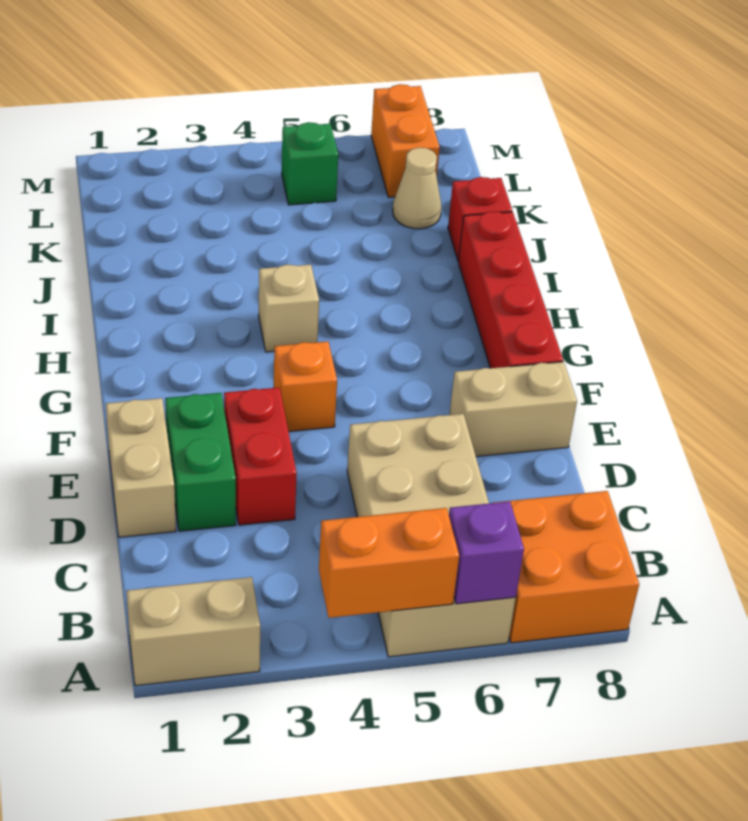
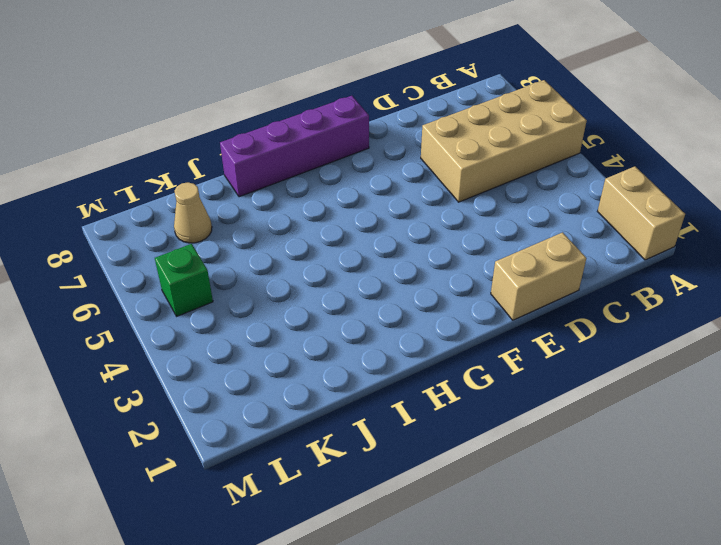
purple 1x4 brick [220,96,369,197] -> red 1x4 brick [458,211,563,368]
none -> orange 2x2 brick [493,491,639,643]
none -> green 1x2 brick [165,393,236,531]
none -> red 1x2 brick [224,388,297,525]

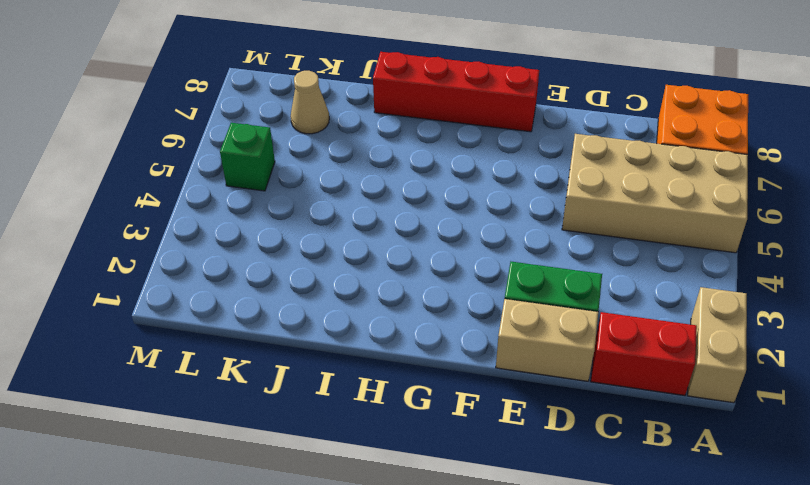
red 1x2 brick [591,312,697,395] -> red 1x2 brick moved to [224,388,297,525]
none -> tan 1x2 brick [450,362,577,457]
none -> orange 1x1 brick [274,341,337,432]
none -> tan 1x1 brick [259,265,319,352]

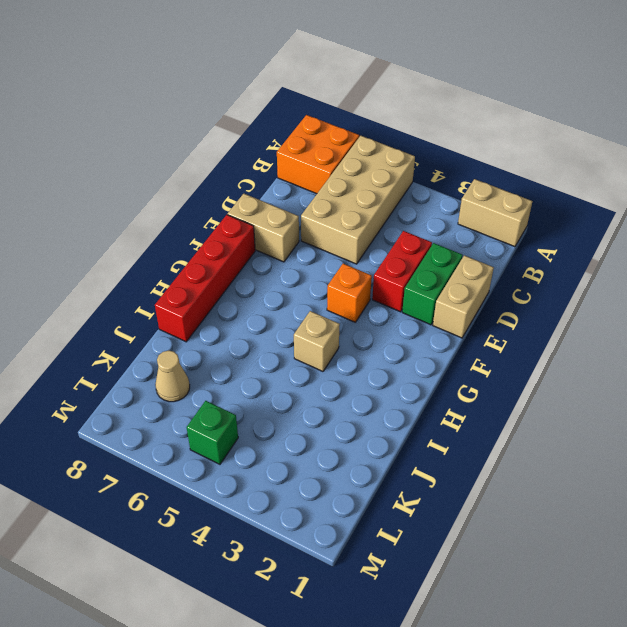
none -> red 1x1 brick [448,177,512,261]
none -> orange 1x2 brick [371,84,440,197]
none -> orange 1x2 brick [319,508,459,618]

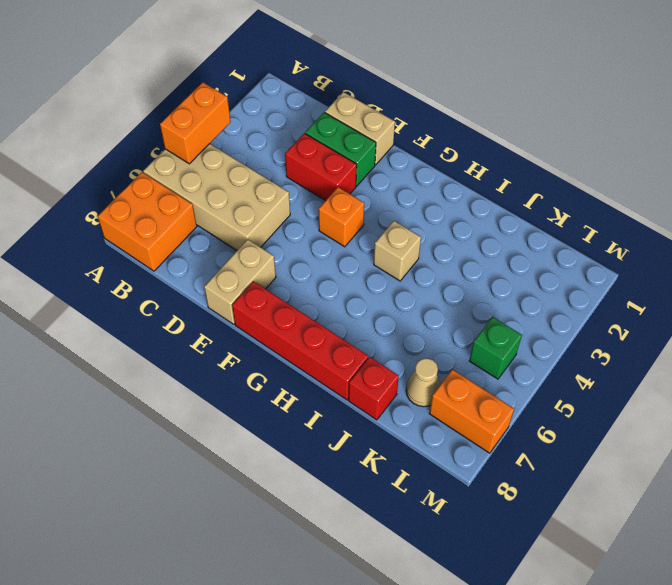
none -> tan 1x2 brick [126,577,260,686]
none -> purple 1x1 brick [449,501,524,604]

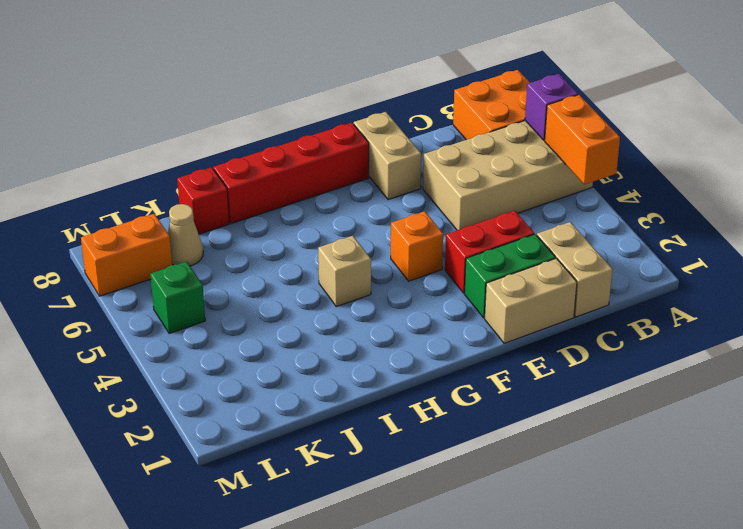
tan 1x2 brick [537,222,613,317] -> tan 1x2 brick moved to [126,577,260,686]

